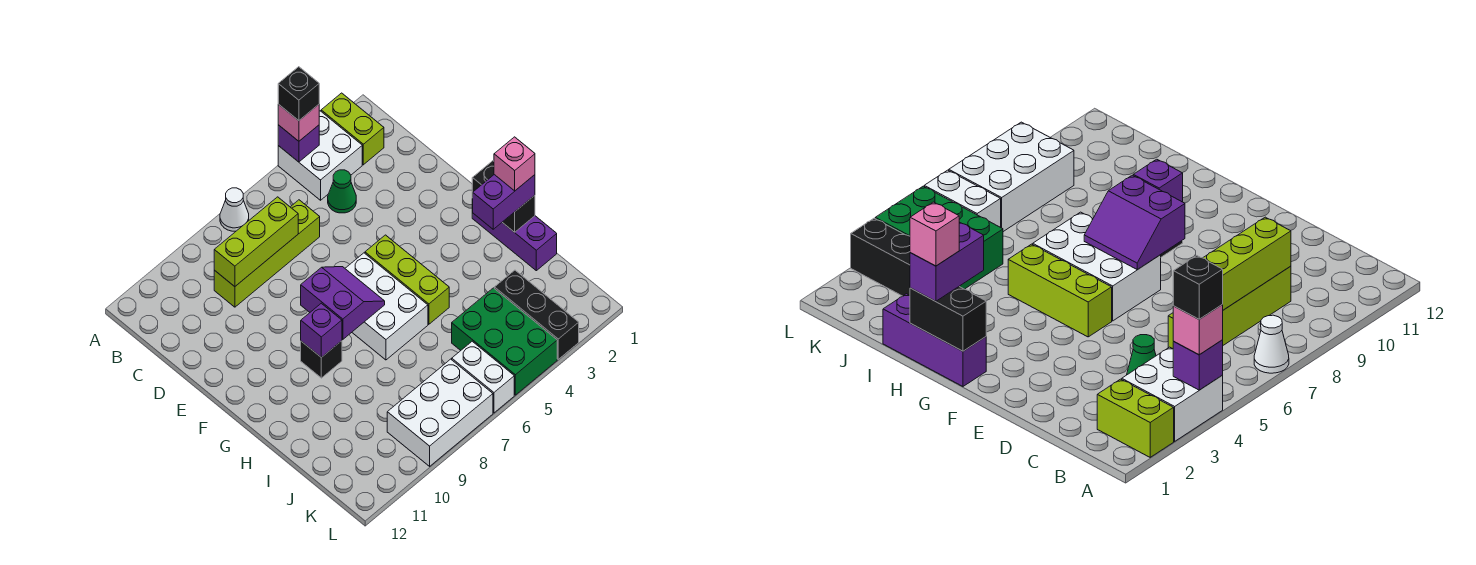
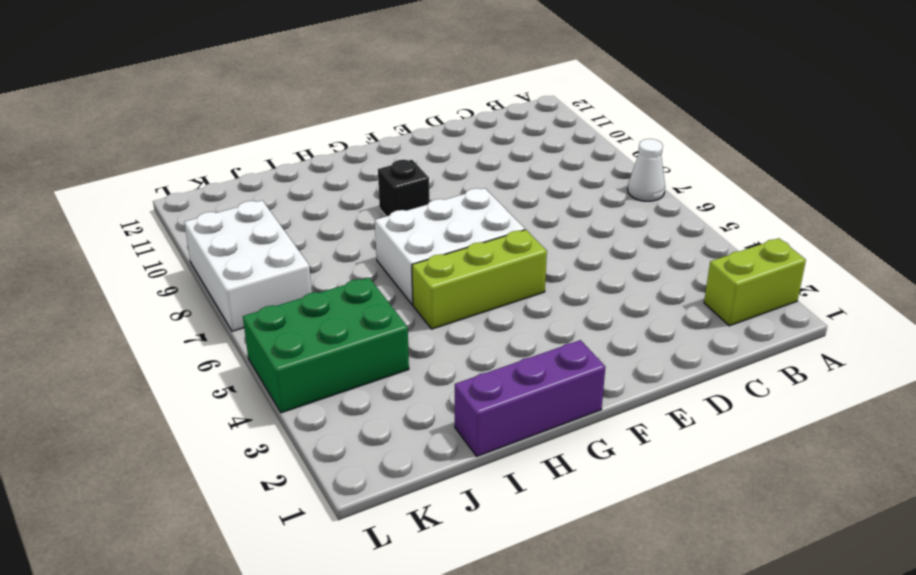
none -> white 2x2 brick [278,111,362,200]
none -> green 1x1 cone [328,170,356,213]
none -> lime 1x4 brick [214,200,320,307]

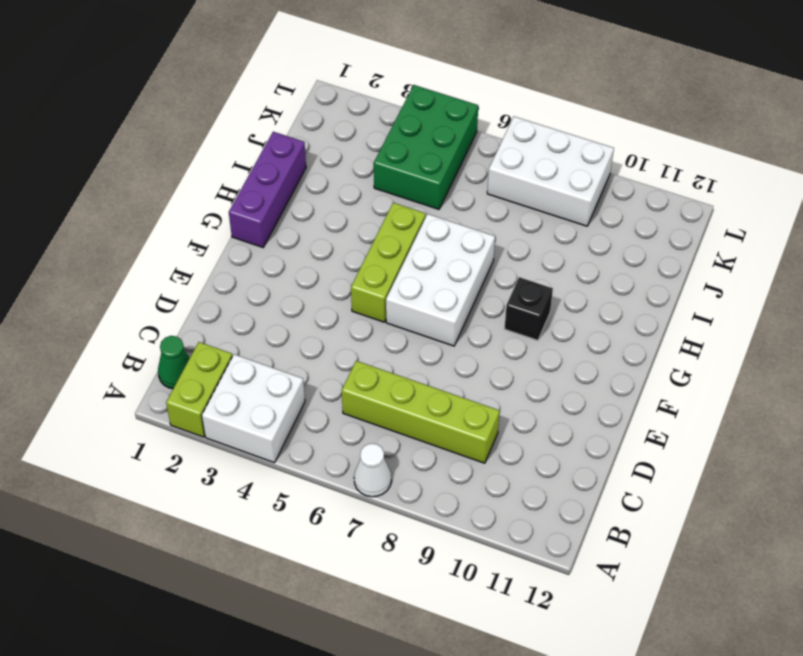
green 1x1 cone [158,336,190,389] -> green 1x1 cone moved to [328,170,356,213]
none -> black 1x3 brick [494,270,579,359]
none -> white 1x2 brick [452,341,514,413]
none -> purple 1x1 brick [278,125,319,162]

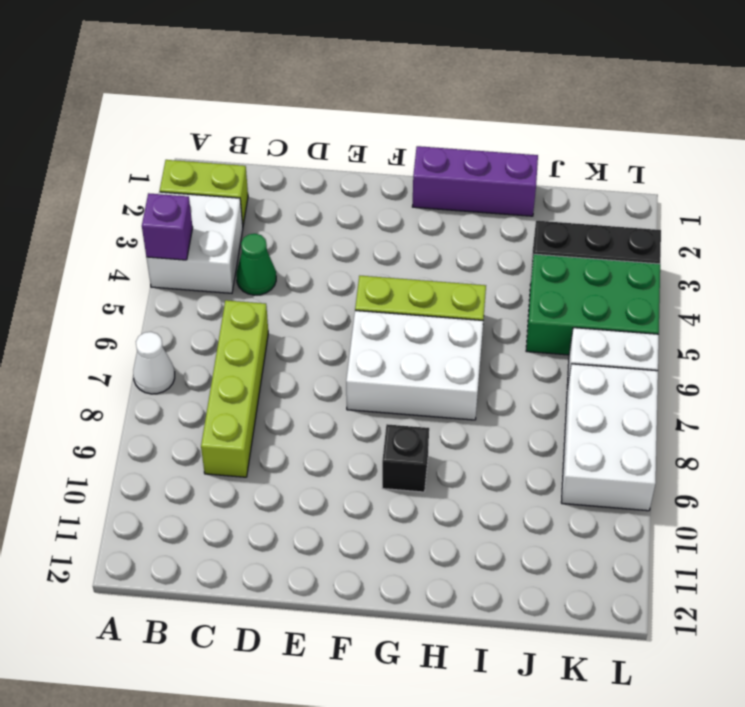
none -> lime 1x3 brick [214,197,298,287]
none -> purple 2x2 slope [301,267,385,339]
none -> black 1x2 brick [472,161,535,232]

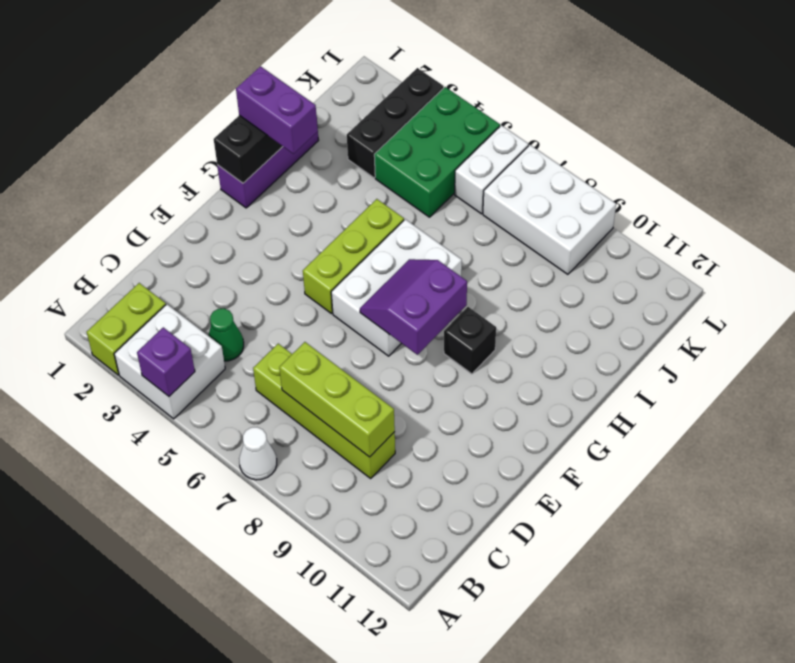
none -> purple 1x1 brick [301,303,342,357]
none -> pink 1x1 brick [278,104,319,141]
none -> black 1x1 brick [278,67,319,121]

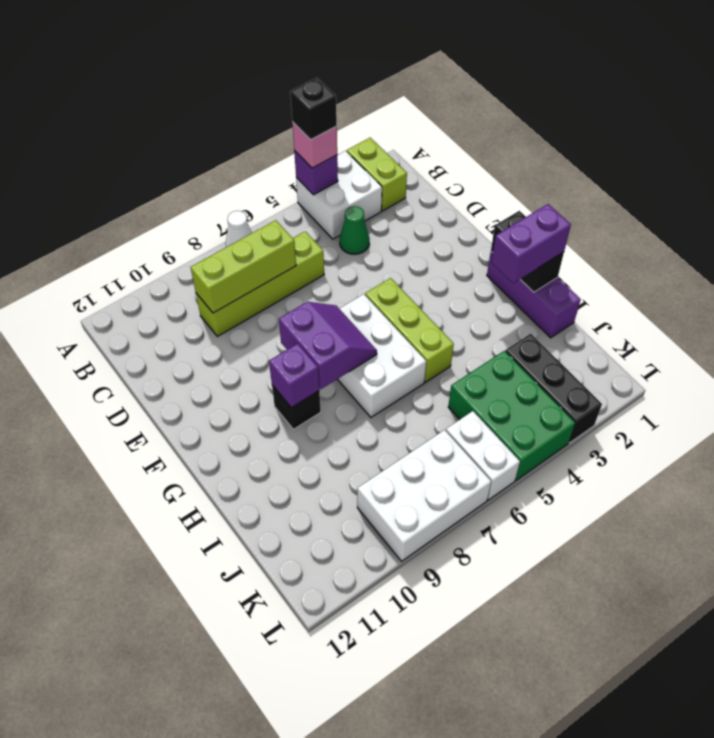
none -> pink 1x1 brick [494,137,535,191]

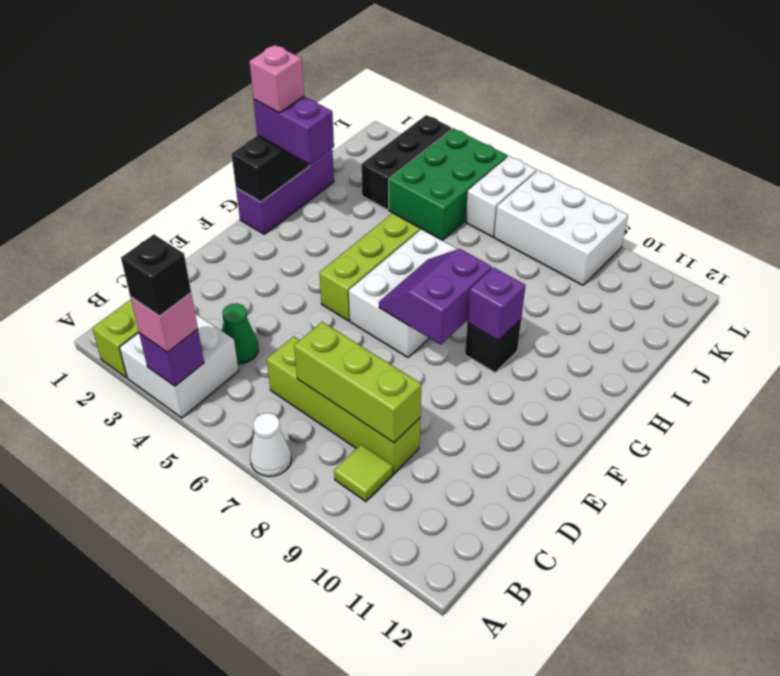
lime 1x1 tile [334,445,393,501] -> none

